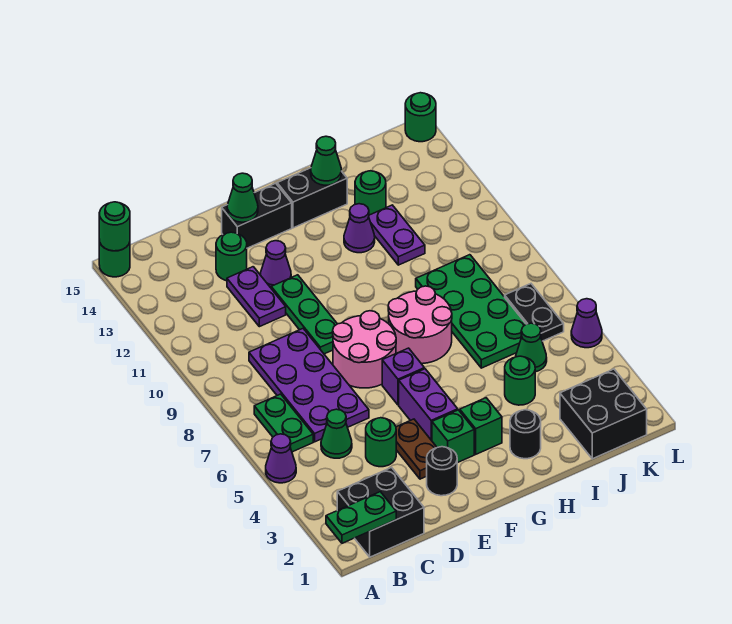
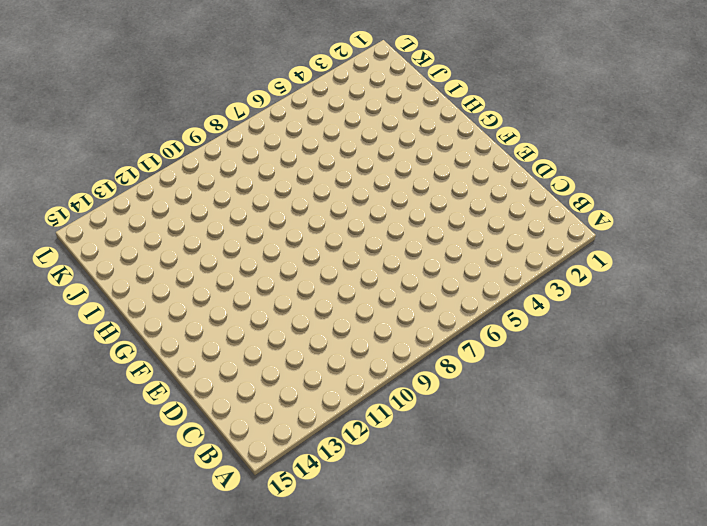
none -> purple 1x1 cone [266,434,296,483]
none -> green 1x1 round brick [99,240,130,277]
none -> black 2x2 brick [337,468,424,557]
none -> green 1x2 plate [254,394,313,452]

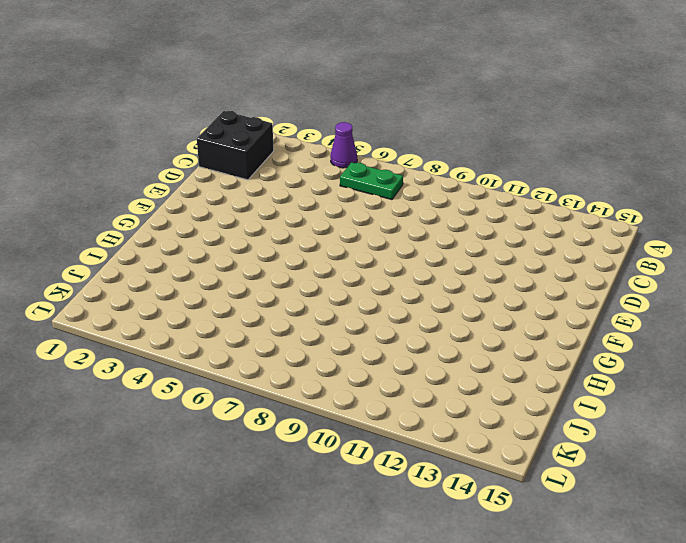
none -> green 1x1 round brick [99,240,130,277]
none -> green 1x1 cone [321,409,352,458]
none -> purple 2x4 plate [249,329,369,442]
none -> green 1x1 round brick [366,418,396,467]

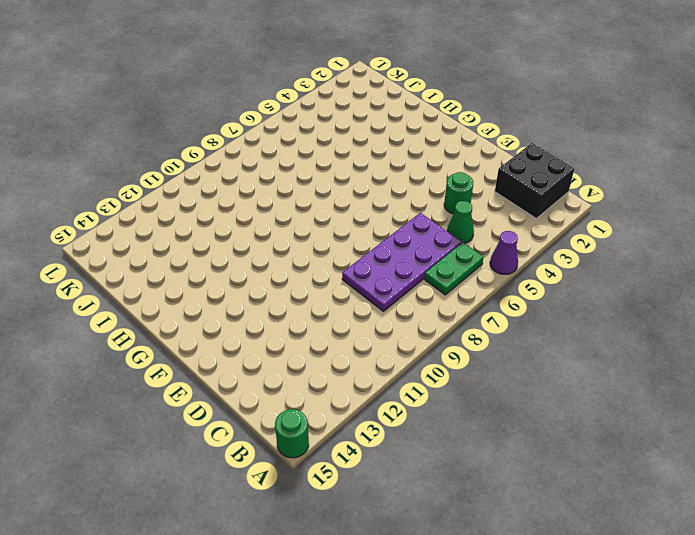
none -> purple 1x2 plate [227,267,286,327]
none -> green 1x1 round brick [216,232,247,281]
none -> black 1x1 round brick [427,447,457,496]
none -> brown 1x2 plate [396,419,437,479]

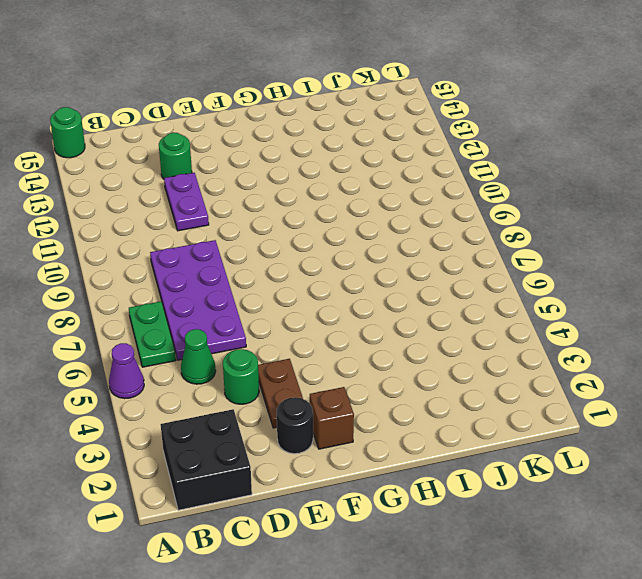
brown 1x1 brick [310,387,354,449] -> none
none -> pink 2x2 round brick [333,311,396,388]
none -> green 1x3 plate [271,275,337,354]
none -> purple 1x1 cone [261,241,291,288]
none -> black 1x2 brick [222,183,292,248]

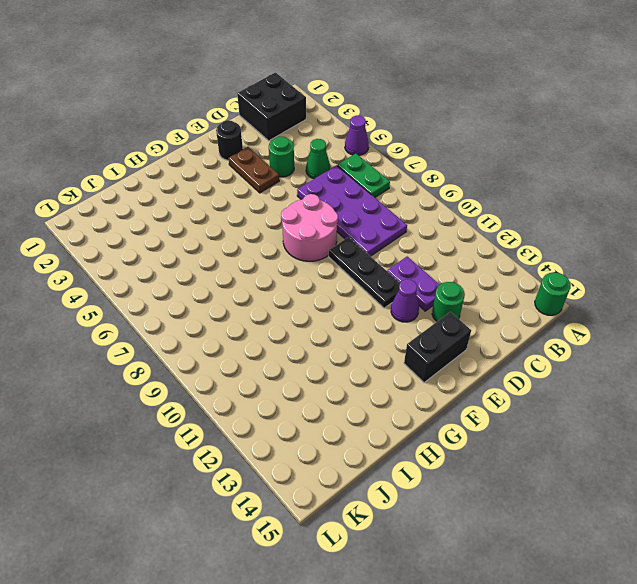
black 1x3 plate [329,237,400,308] -> green 1x3 plate [271,275,337,354]
none -> green 1x1 brick [432,410,474,463]
none -> purple 1x2 brick [399,369,458,441]
none -> purple 1x1 brick [382,348,424,405]
none -> green 1x1 brick [460,398,502,454]

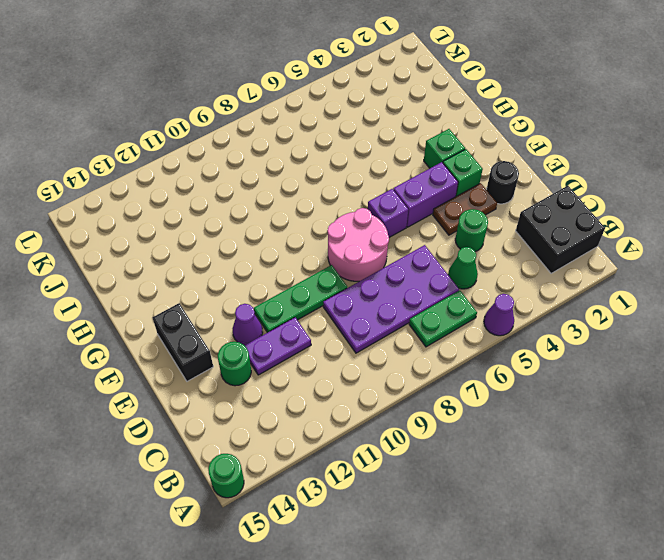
none -> pink 2x2 round brick [388,286,452,364]
none -> black 1x2 brick [277,168,347,228]
none -> black 1x1 round brick [510,410,541,459]
none -> purple 1x1 cone [344,204,375,253]

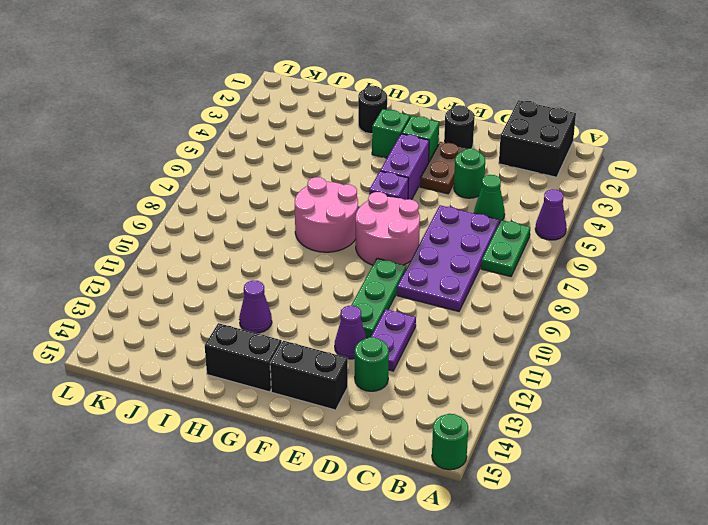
none -> green 1x1 round brick [505,356,535,405]
none -> green 2x4 plate [416,255,526,368]
none -> purple 1x2 plate [369,205,425,265]
none -> green 1x1 round brick [355,171,386,215]

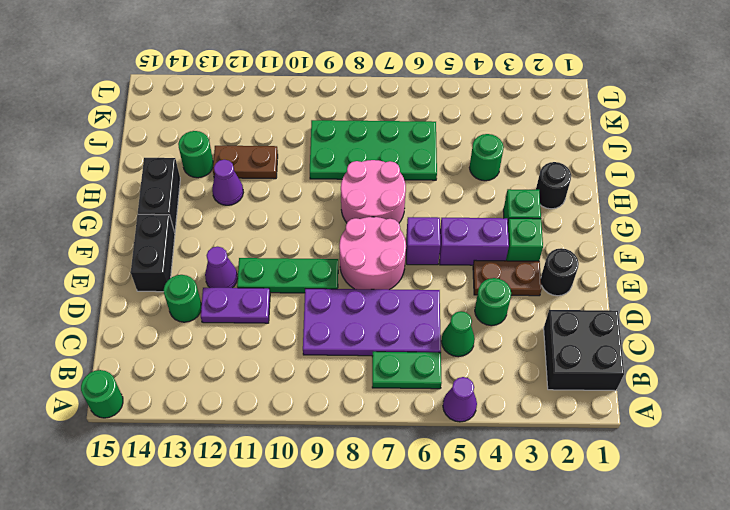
brown 1x2 plate [213,146,278,179] -> purple 1x2 plate [369,205,425,265]
none -> black 2x2 brick [560,369,647,459]
none -> green 1x1 cone [516,323,547,372]
none -> black 1x2 plate [505,284,564,341]
none -> purple 1x1 cone [571,299,602,348]

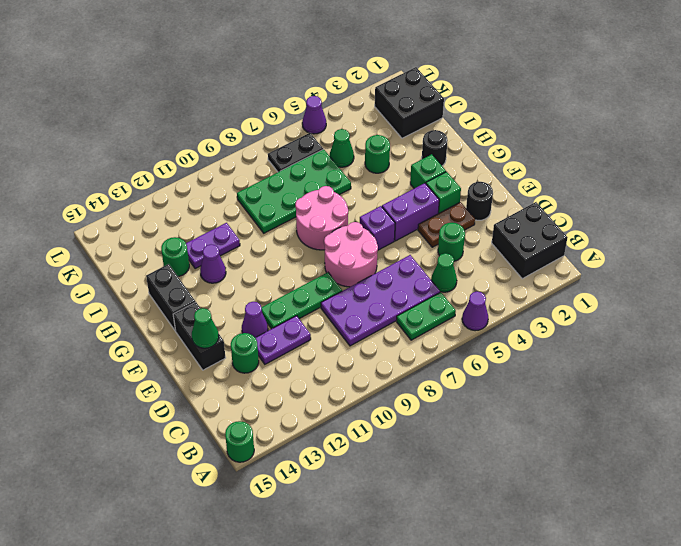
none -> green 1x1 round brick [405,93,436,142]
none -> green 1x2 plate [326,492,396,543]
none -> green 1x1 round brick [99,202,130,251]
none -> green 1x1 cone [311,136,341,185]

